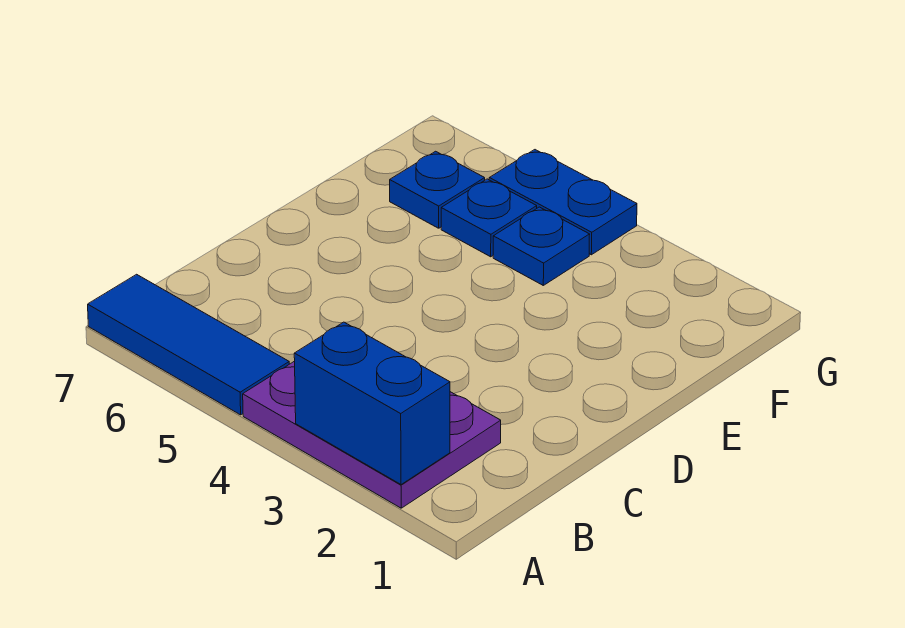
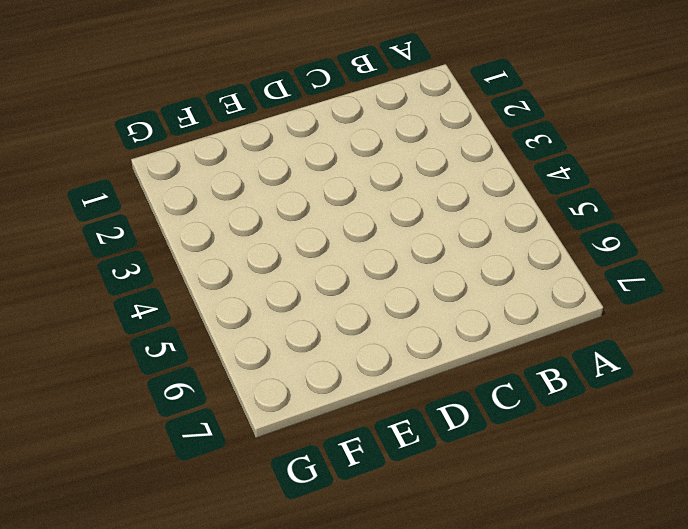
none -> purple 2x3 plate [243,361,501,508]
none -> blue 1x3 tile [88,274,289,415]

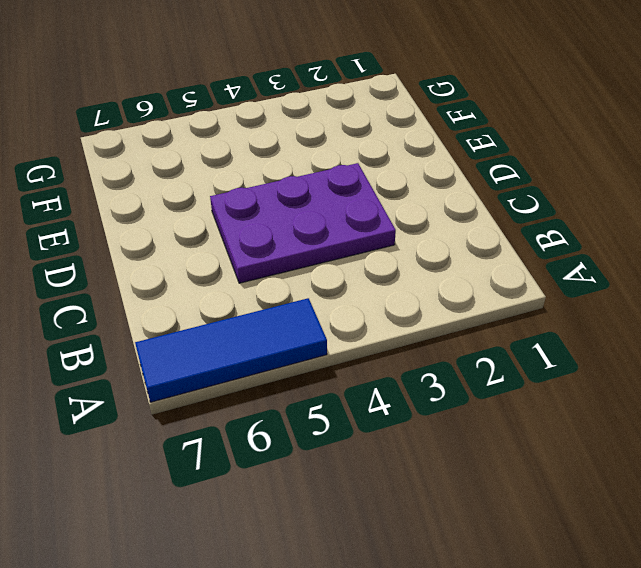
purple 2x3 plate [210,163,396,283] -> purple 2x3 plate moved to [243,361,501,508]
none -> blue 1x1 plate [493,207,590,285]
none -> blue 1x1 plate [441,179,537,257]

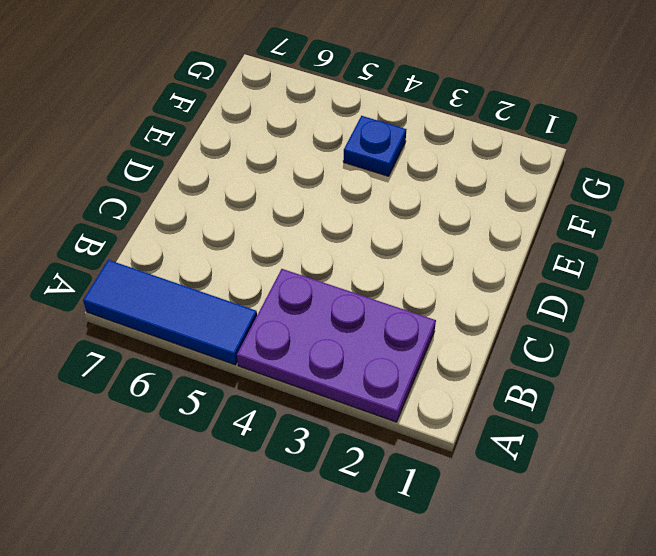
none -> blue 1x1 plate [441,179,537,257]
none -> blue 1x1 plate [390,151,485,228]

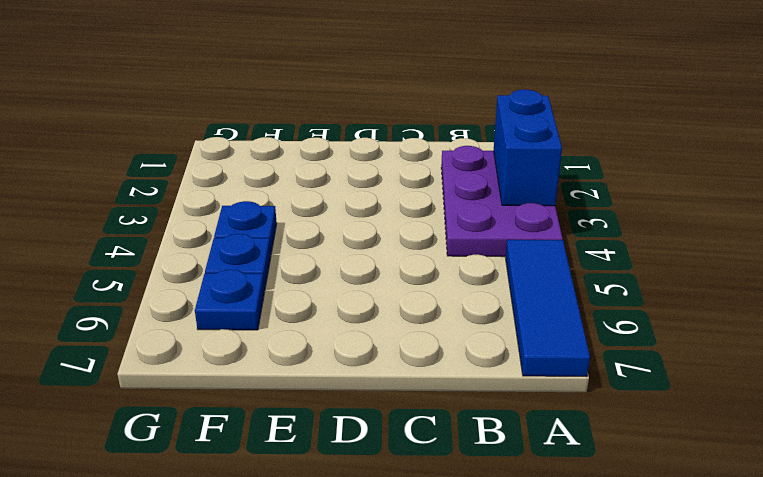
none -> blue 1x2 plate [489,150,637,255]

